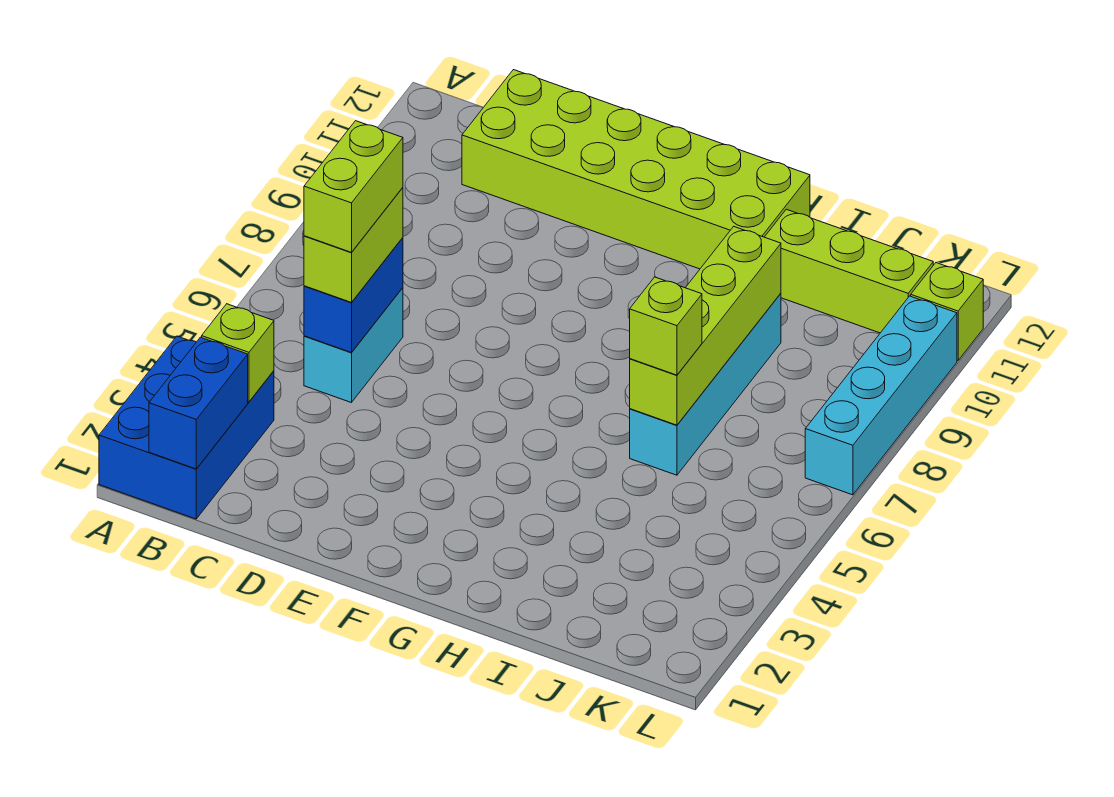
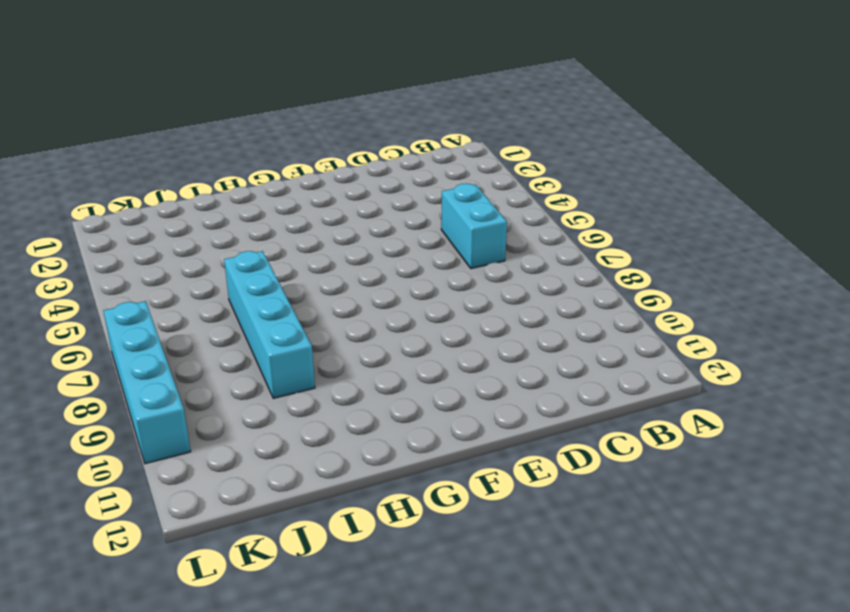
none -> blue 2x3 brick [99,336,274,519]
none -> lime 2x6 brick [462,70,810,269]
none -> lime 1x3 brick [765,209,933,333]

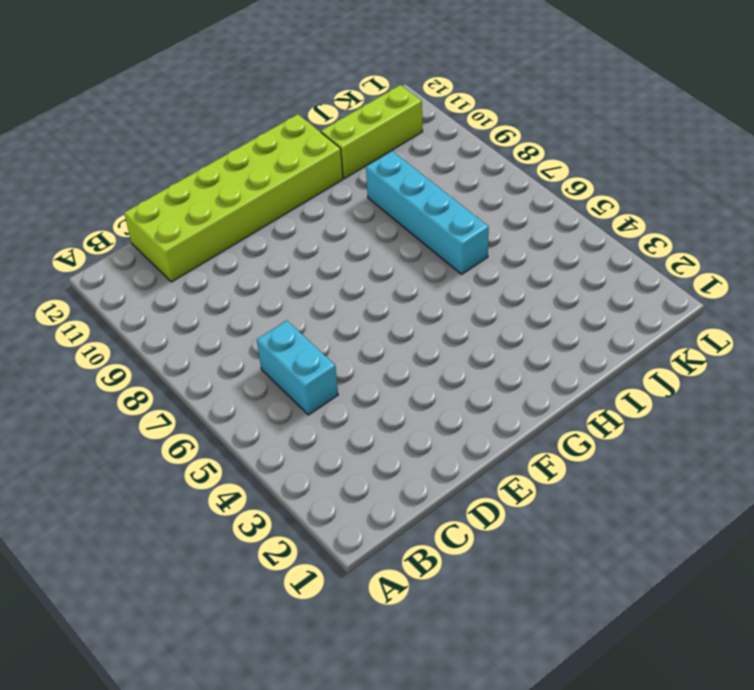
none -> blue 2x3 brick [99,336,274,519]
none -> cyan 1x4 brick [805,296,957,495]
none -> lime 1x1 brick [911,263,983,361]

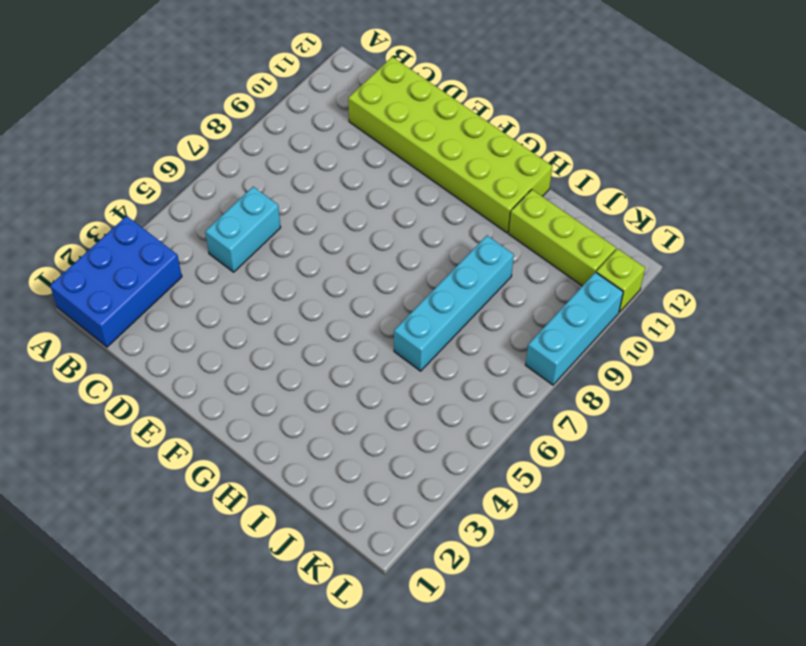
cyan 1x3 brick [526,272,623,385] -> cyan 1x4 brick [805,296,957,495]
none -> blue 1x2 brick [149,337,248,469]
none -> lime 1x1 brick [202,304,274,402]
none -> blue 1x2 brick [304,238,403,353]

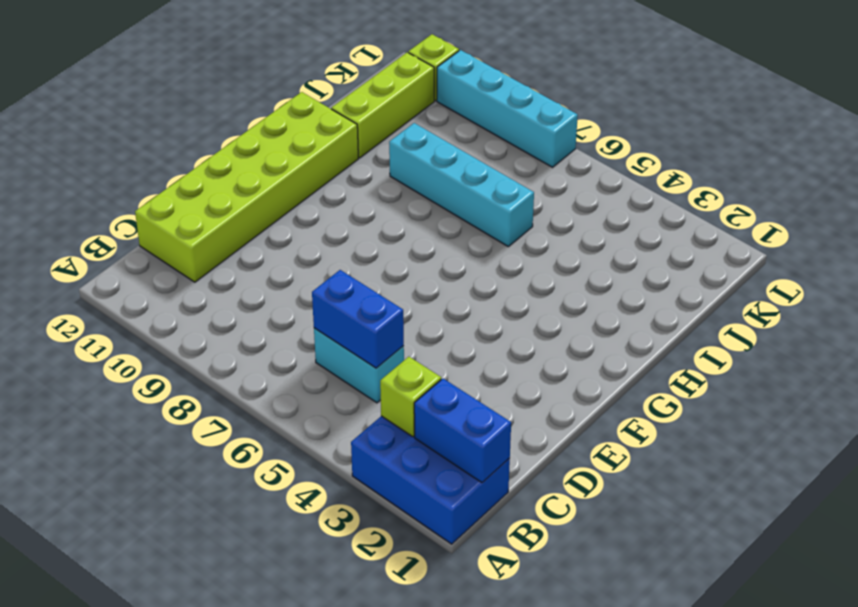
none -> lime 1x4 brick [630,226,781,425]
none -> lime 1x2 brick [304,188,403,302]
none -> lime 1x1 brick [630,277,702,375]

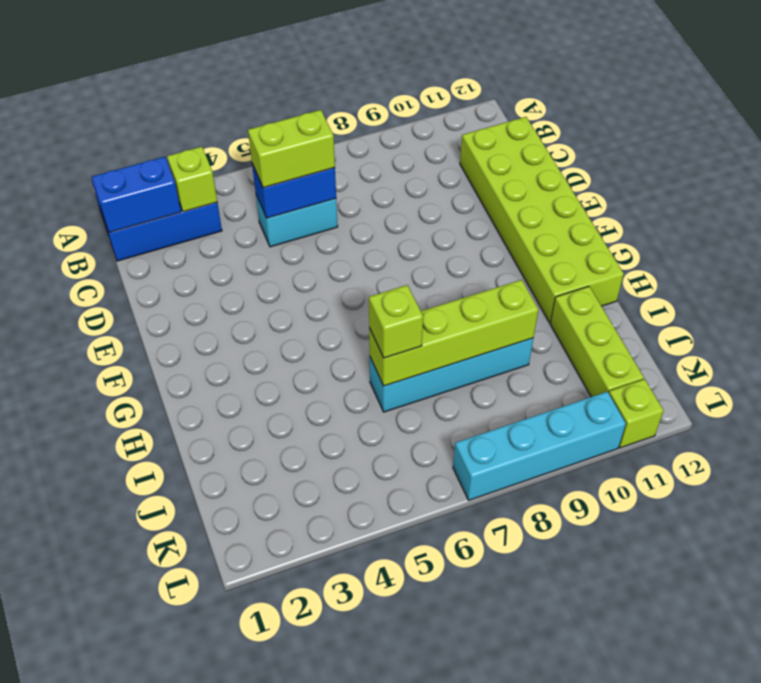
none -> lime 1x2 brick [304,121,403,252]

